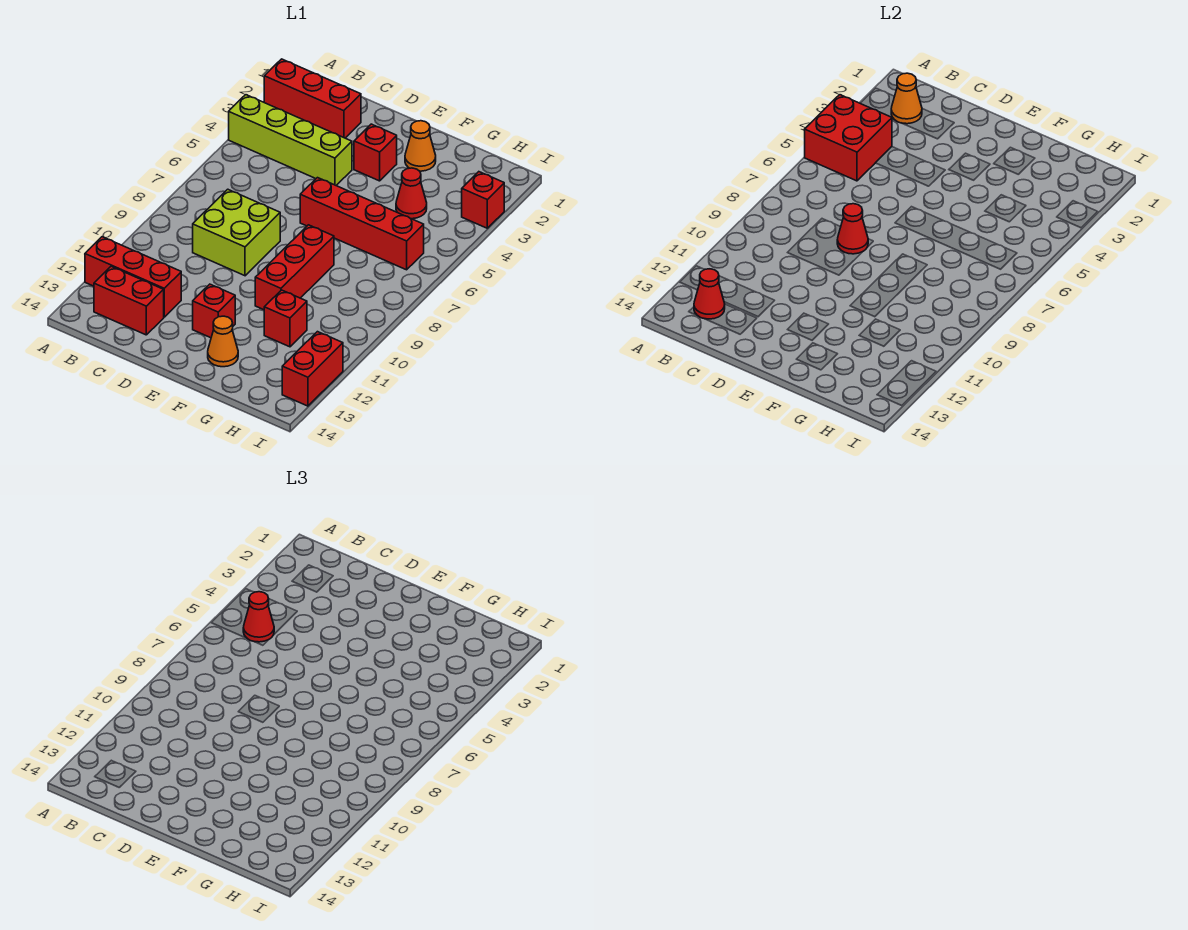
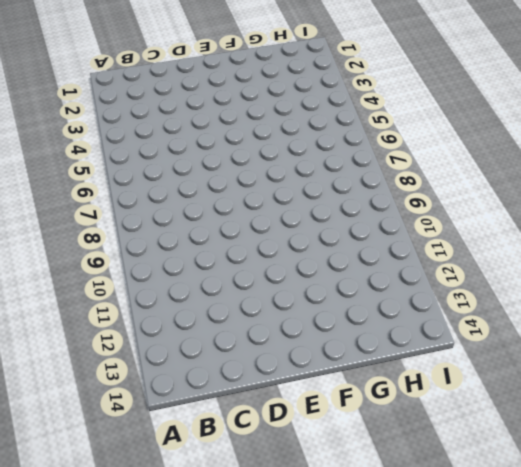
none -> red 1x3 brick [264,59,361,138]
none -> lime 1x4 brick [229,95,352,185]
none -> red 1x3 brick [85,237,181,317]

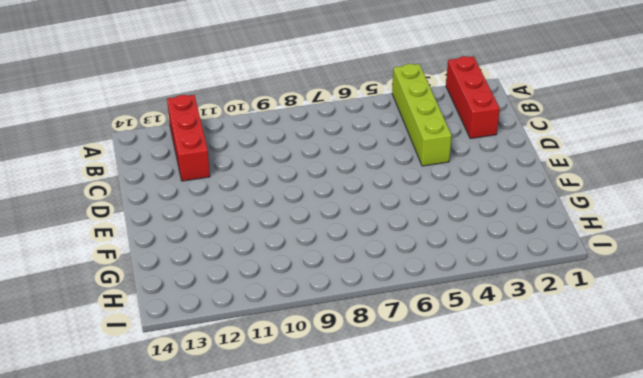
none -> red 1x2 brick [94,266,164,335]
none -> lime 2x2 brick [193,189,280,276]
none -> red 1x1 brick [354,124,397,181]

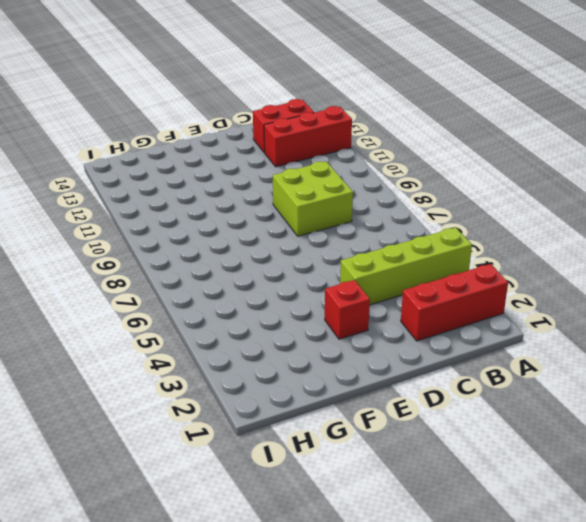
none -> red 1x4 brick [300,178,424,270]
none -> red 1x1 brick [193,284,235,338]
none -> orange 1x1 cone [405,121,436,171]

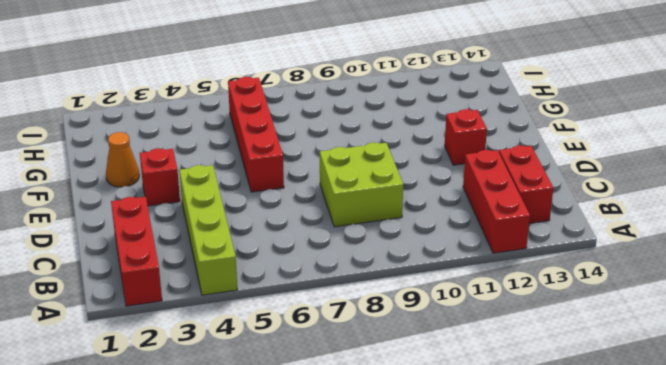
none -> red 1x3 brick [255,225,334,310]
none -> orange 1x1 cone [208,316,238,367]
none -> red 1x1 cone [396,168,427,219]

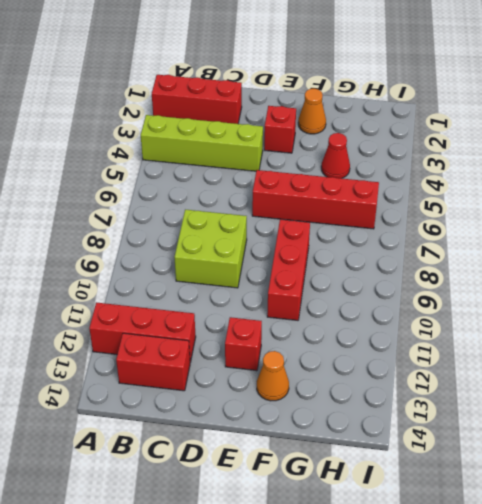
none -> red 1x1 brick [264,290,307,347]
none -> red 1x1 brick [462,172,504,228]
none -> red 1x2 brick [282,332,343,406]

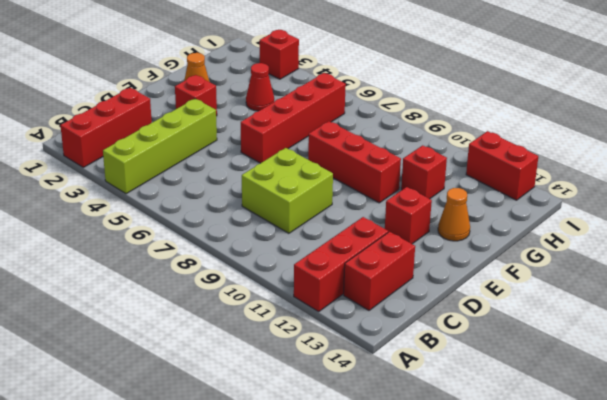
none -> red 2x2 brick [805,95,892,181]
none -> orange 1x1 cone [891,73,922,124]
none -> red 1x1 cone [694,269,725,319]

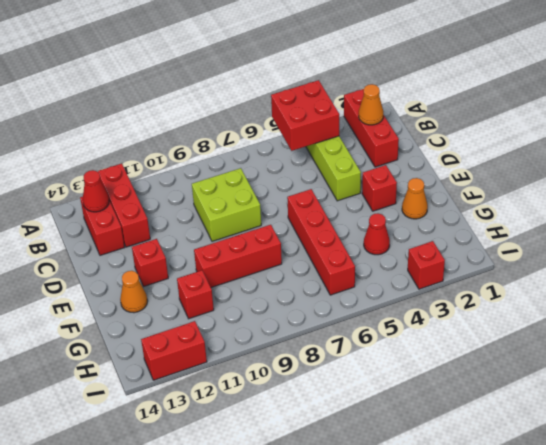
none -> red 1x1 cone [837,204,868,254]
none -> red 1x1 cone [243,592,274,642]

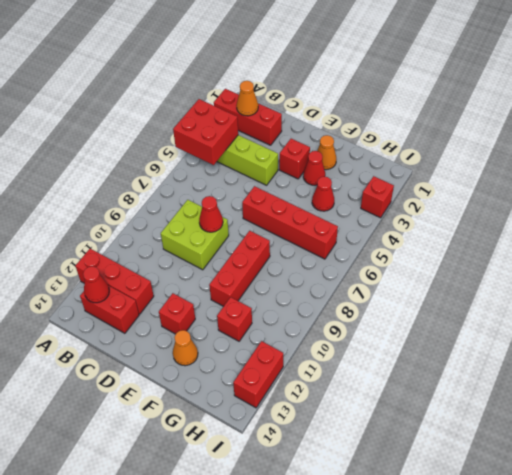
red 1x1 cone [303,151,325,185] -> red 1x1 cone moved to [243,592,274,642]

